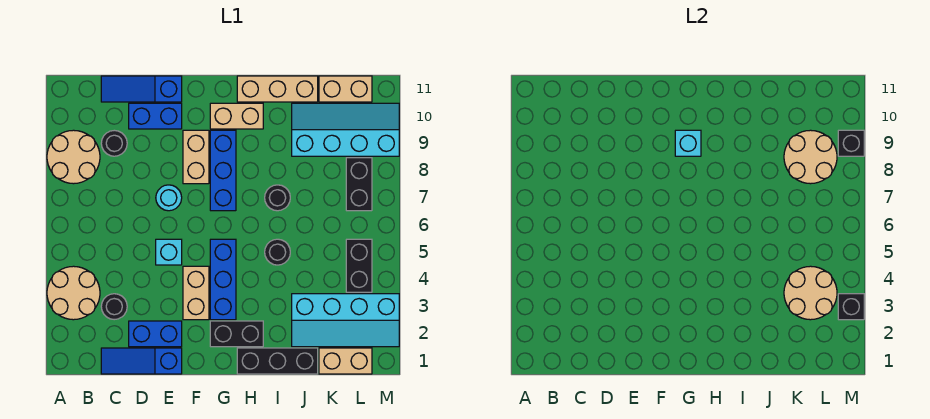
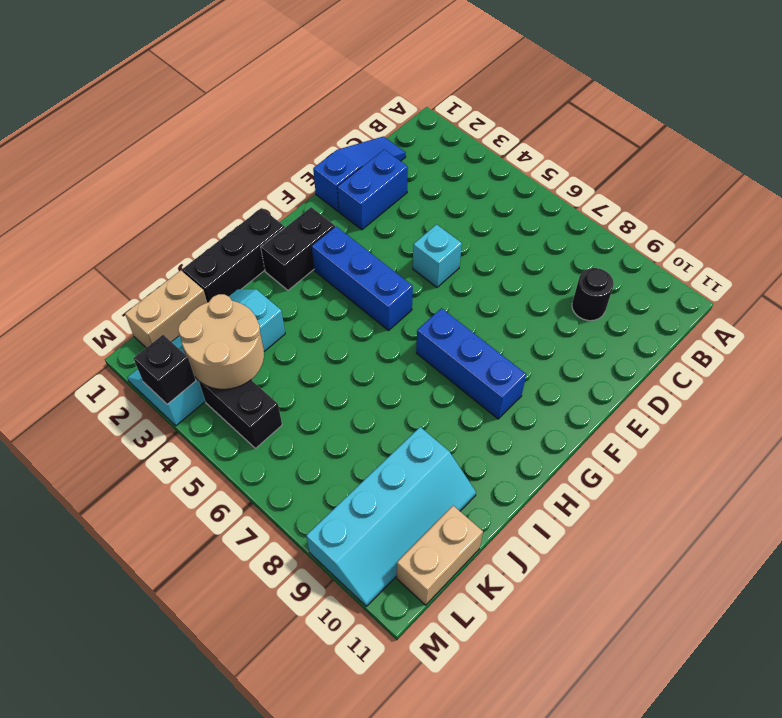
none -> tan 2x2 round brick [47,266,100,320]
none -> tan 2x2 round brick [47,130,100,184]
none -> black 1x1 round brick [101,294,127,320]
none -> blue 1x3 slope [101,76,182,102]

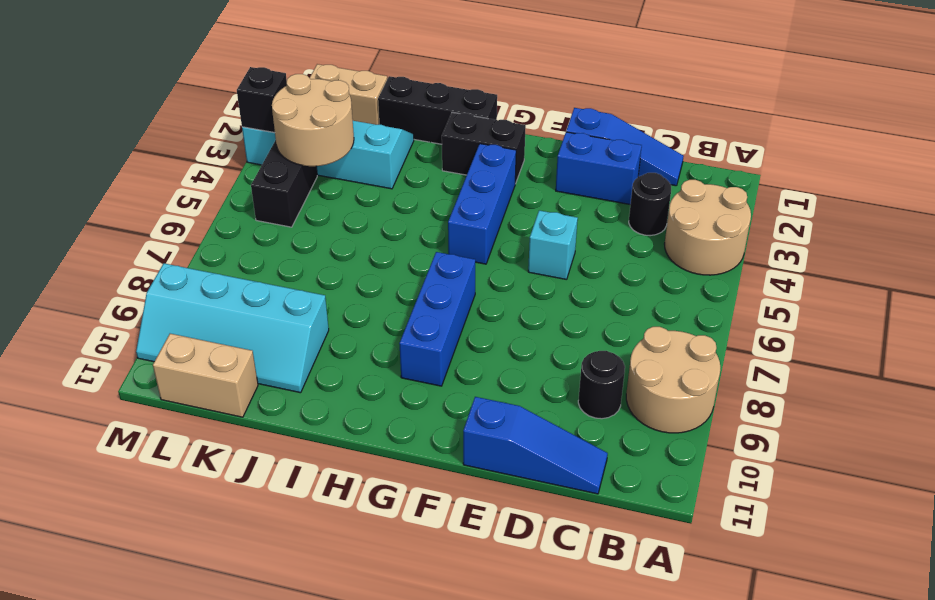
none -> blue 1x2 brick [129,103,182,129]
none -> cyan 1x1 round brick [156,185,182,211]
none -> tan 1x2 brick [183,266,209,320]
none -> tan 1x2 brick [183,130,209,184]

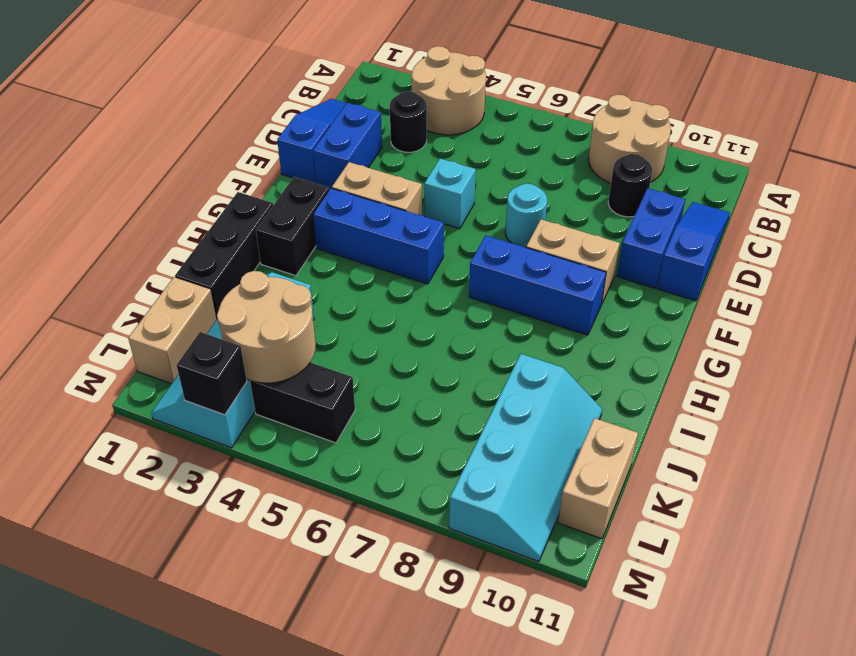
none -> tan 1x2 brick [210,103,263,129]
none -> tan 1x3 brick [237,76,318,102]
none -> black 1x1 round brick [265,239,290,265]
none -> black 1x1 round brick [265,185,290,211]

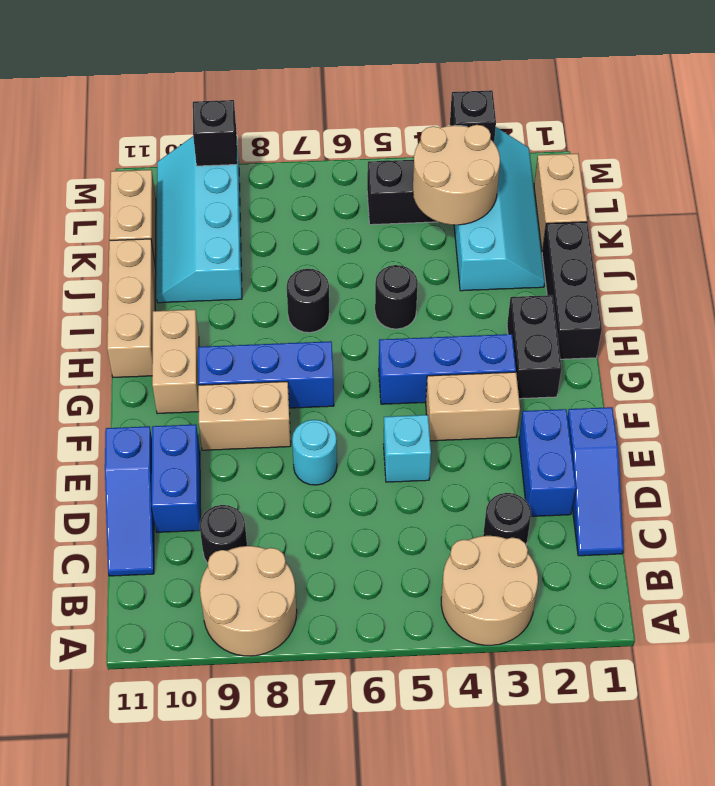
none -> black 1x2 brick [346,158,372,211]
none -> cyan 1x1 brick [675,130,701,156]
none -> tan 2x2 round brick [784,130,837,184]

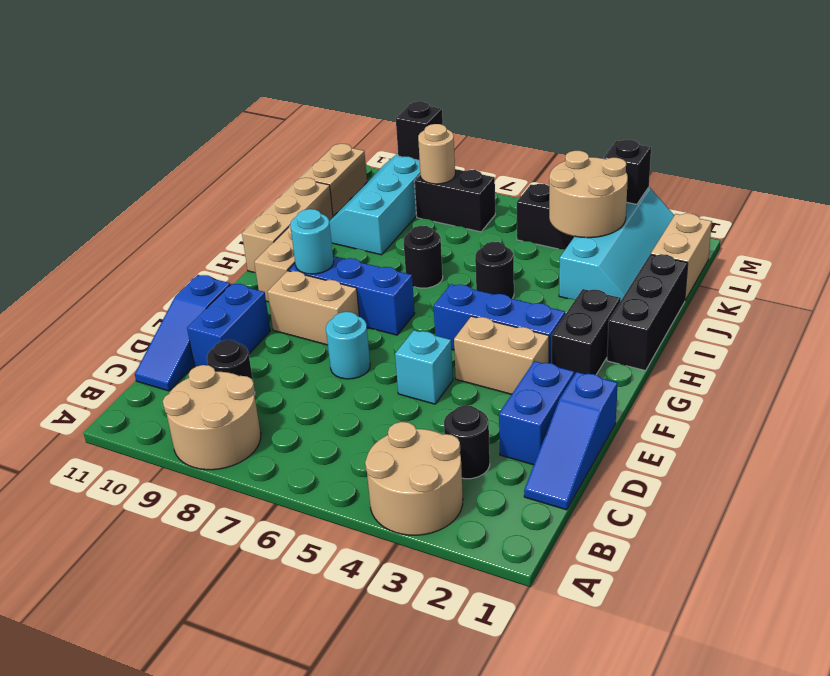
cyan 1x1 round brick [290,209,333,274] -> cyan 1x1 brick [675,130,701,156]
tan 1x1 round brick [418,124,455,184] -> tan 2x2 round brick [784,130,837,184]

